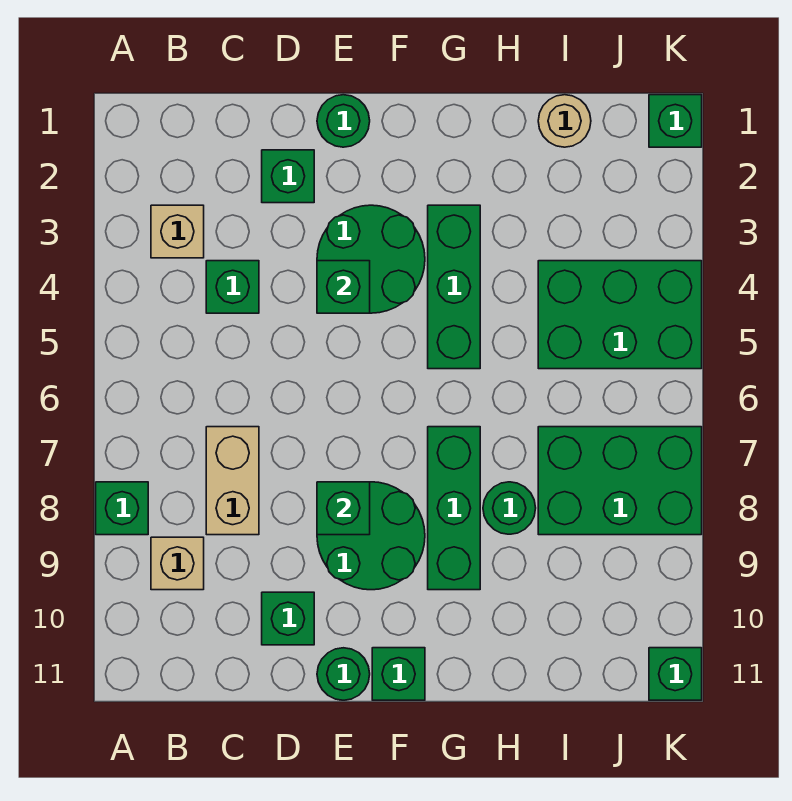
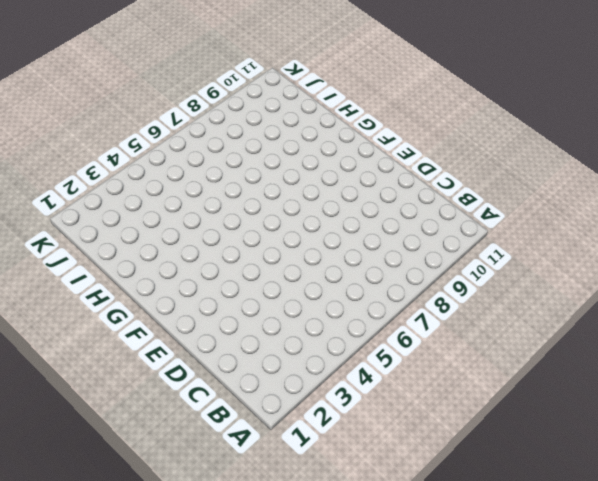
none -> green 1x1 brick [96,482,148,535]
none -> tan 1x1 brick [151,205,204,258]
none -> tan 1x1 brick [151,537,204,590]

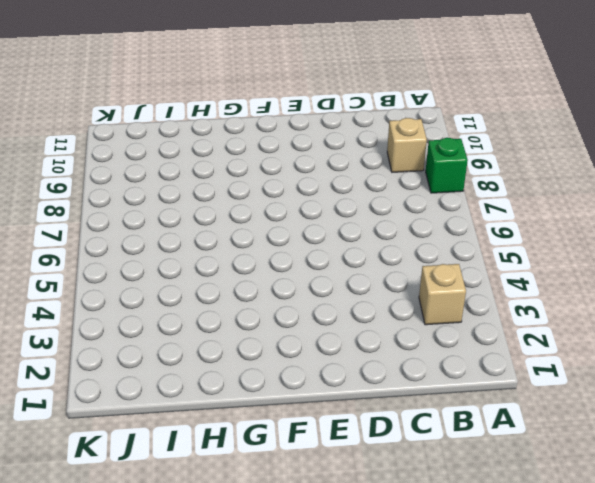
none -> green 1x1 brick [206,261,259,313]
none -> tan 1x2 brick [206,427,259,535]
none -> green 1x1 brick [262,150,314,203]

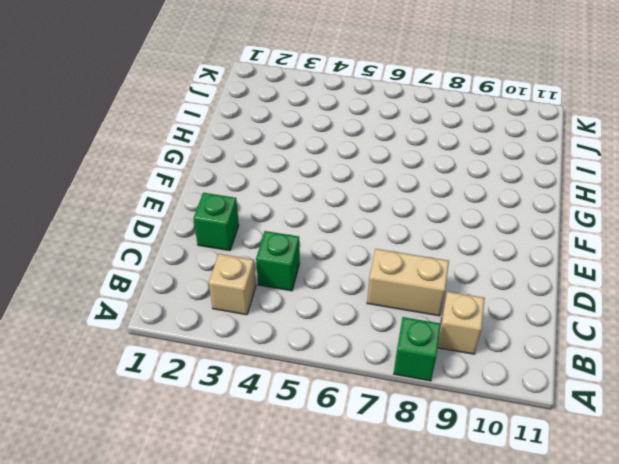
none -> green 1x1 brick [262,592,314,645]
none -> green 1x1 round brick [317,95,370,147]
none -> green 2x2 round brick [317,205,425,313]

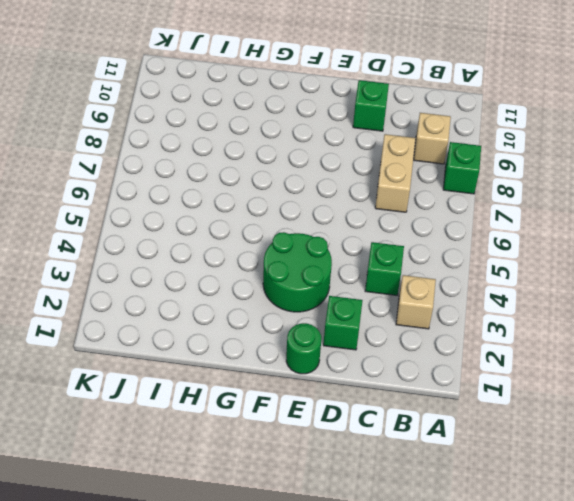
none -> green 2x2 round brick [317,482,425,590]
none -> green 1x1 round brick [317,648,370,700]
none -> green 1x1 brick [372,648,425,700]

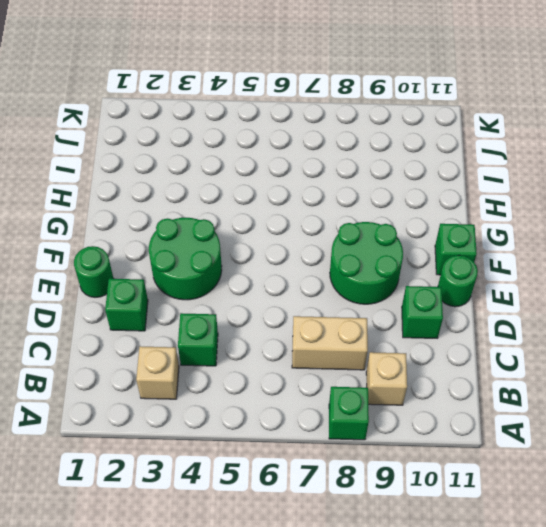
none -> green 1x3 brick [428,205,480,369]
none -> green 1x3 brick [428,427,480,590]
none -> green 1x1 round brick [483,482,536,534]

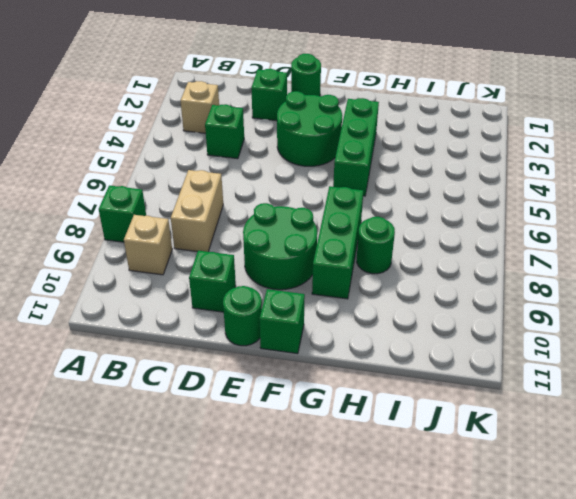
none -> tan 1x1 round brick [538,95,591,147]
none -> green 2x3 brick [538,261,702,369]
none -> green 2x3 brick [538,427,702,535]

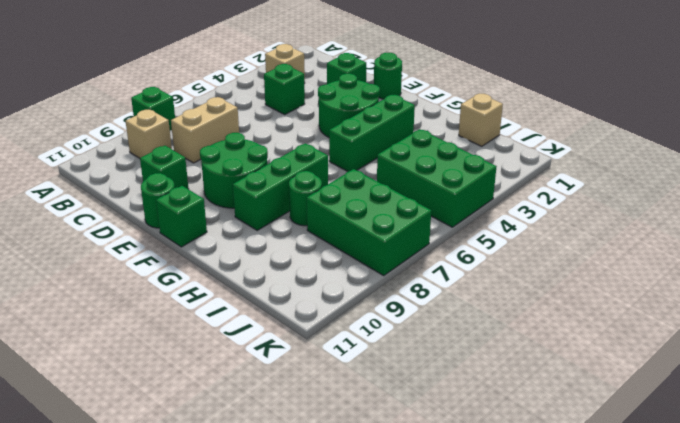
tan 1x1 brick [459,94,503,146] -> tan 1x1 round brick [538,95,591,147]
none -> green 1x1 brick [649,95,702,147]
none -> green 1x1 brick [649,648,702,700]
none -> green 1x1 brick [317,261,370,313]

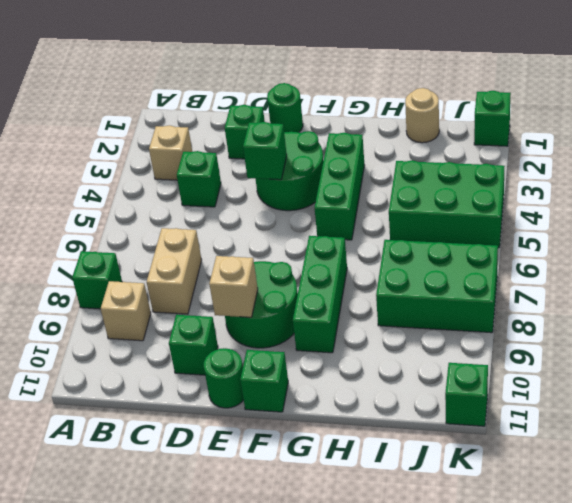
tan 1x1 brick [209,256,258,317] -> none
none -> green 1x1 round brick [483,482,536,534]
none -> green 1x1 brick [317,482,370,535]

